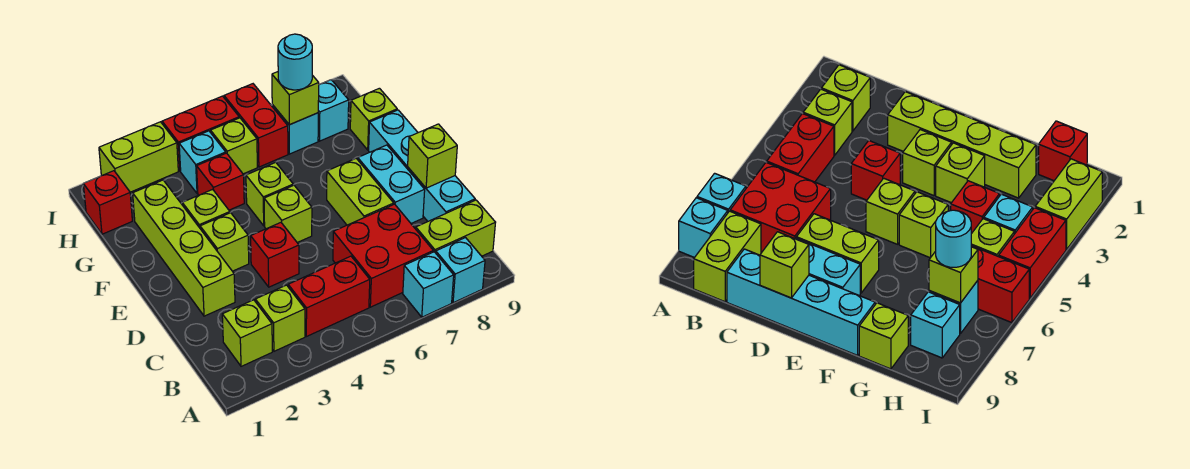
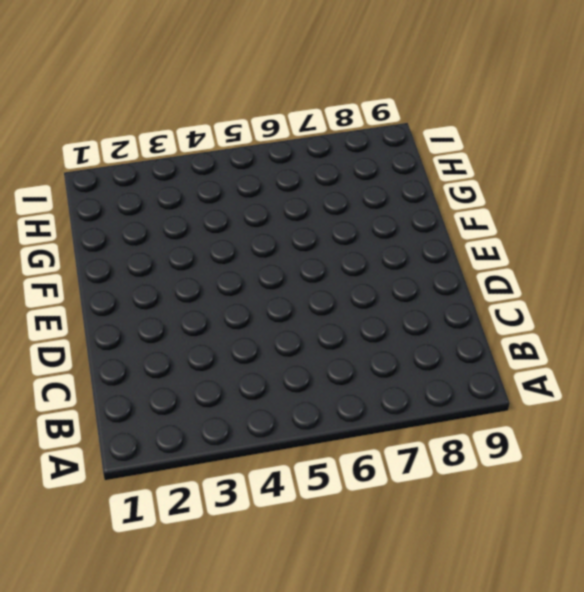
none -> cyan 1x1 brick [403,252,454,317]
none -> cyan 1x1 brick [436,238,485,303]
none -> lime 1x1 brick [222,300,272,366]

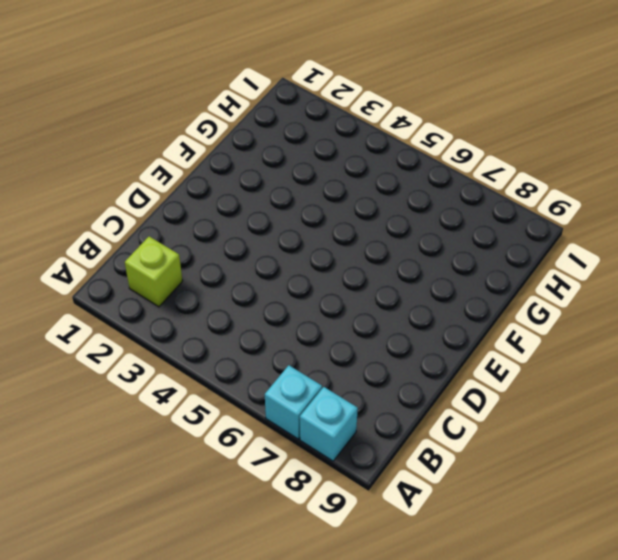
none -> lime 1x1 brick [255,285,305,351]
none -> red 1x2 brick [288,256,370,337]
none -> red 2x2 brick [333,204,433,307]

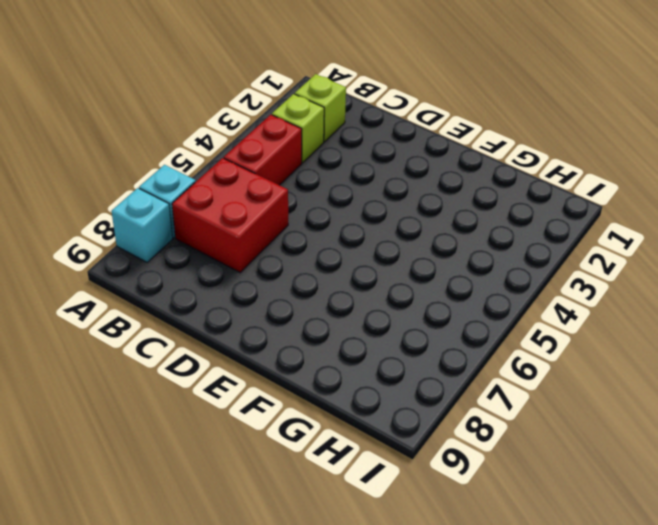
none -> lime 1x2 brick [416,200,496,256]
none -> cyan 1x4 brick [369,110,475,221]
none -> lime 1x4 brick [133,180,235,316]

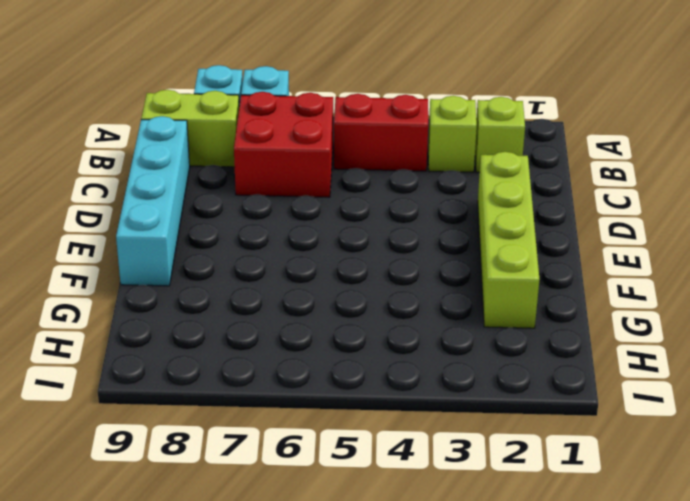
none -> red 1x1 brick [251,223,299,287]
none -> lime 1x2 brick [327,158,394,225]
none -> cyan 1x2 brick [358,145,425,223]

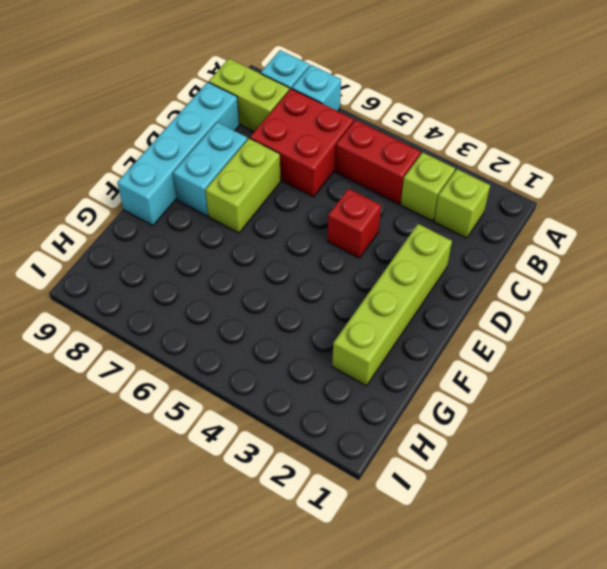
none -> lime 1x1 brick [200,213,249,271]
none -> lime 1x1 brick [264,185,312,243]
none -> lime 1x1 brick [182,189,230,228]

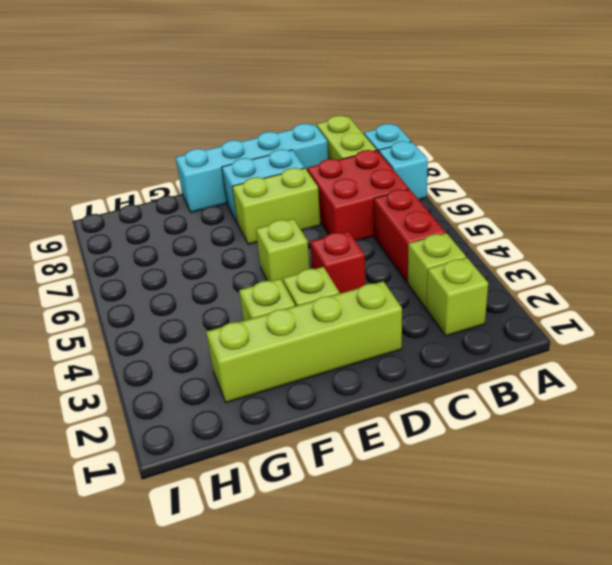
none -> lime 1x1 brick [246,162,293,226]
none -> red 1x1 brick [197,153,244,210]
none -> lime 1x1 brick [350,88,397,150]

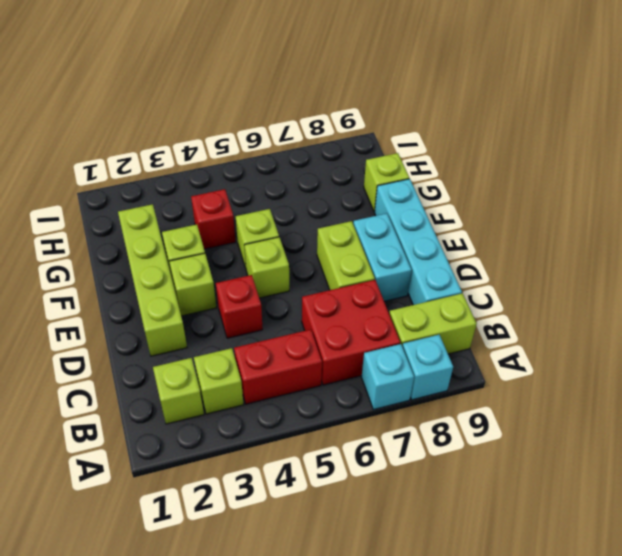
none -> red 1x1 brick [83,171,132,234]
none -> cyan 1x1 brick [179,131,226,194]
none -> lime 1x1 brick [211,118,257,174]

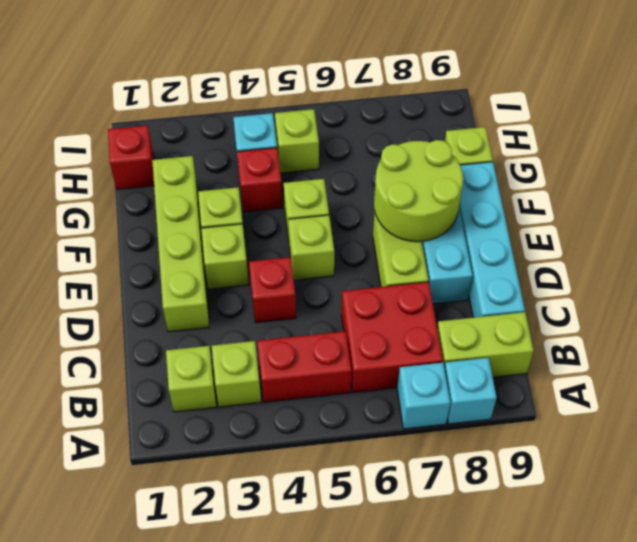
lime 2x2 round brick [374,140,463,242] -> none
none -> red 1x2 brick [224,84,288,167]
none -> cyan 1x1 brick [272,105,318,154]
none -> cyan 1x1 brick [318,80,349,141]

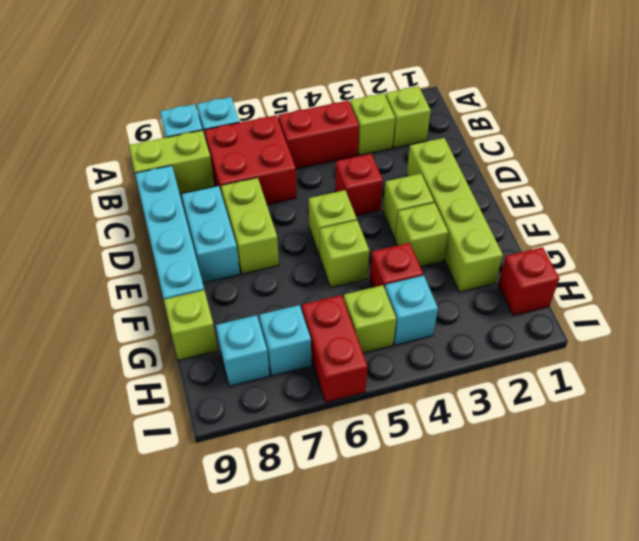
none -> lime 1x2 brick [99,122,178,192]
none -> red 1x2 brick [162,96,239,171]
none -> lime 1x1 brick [408,124,457,188]

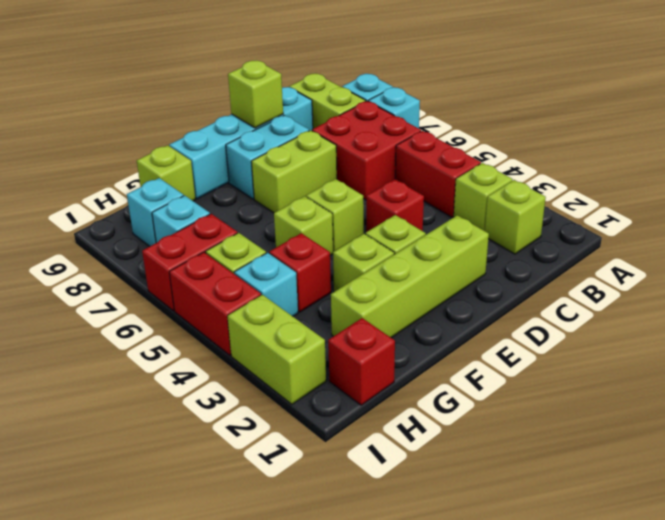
none -> lime 1x1 brick [272,72,319,125]
none -> cyan 1x1 round brick [278,34,312,90]

